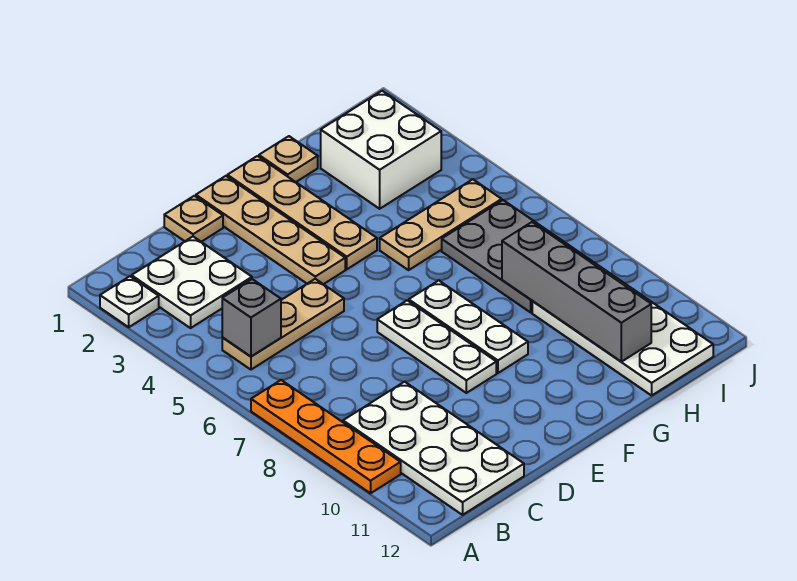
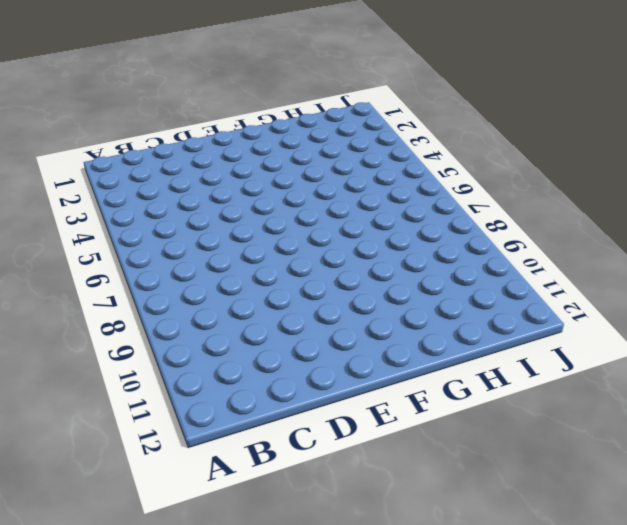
none -> white 1x1 plate [100,276,159,327]
none -> orange 1x4 plate [251,380,401,493]
none -> white 2x2 plate [132,237,252,328]

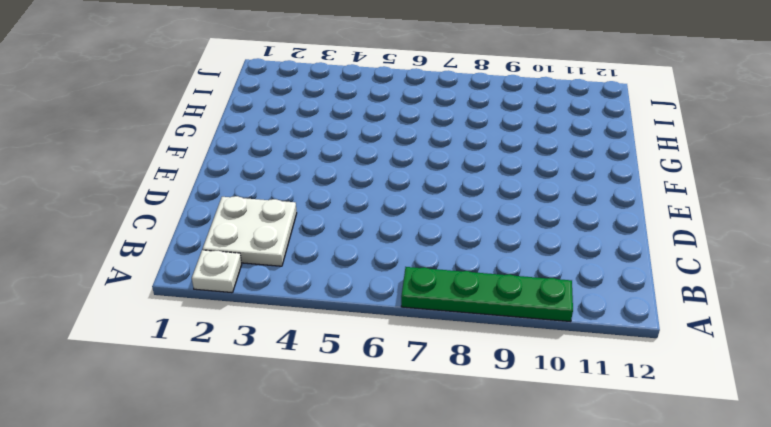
green 1x4 plate [401,267,573,322] -> orange 1x4 plate [251,380,401,493]
none -> tan 1x3 plate [222,279,344,370]
none -> white 2x4 plate [343,382,524,515]
none -> tan 1x1 plate [164,196,223,242]

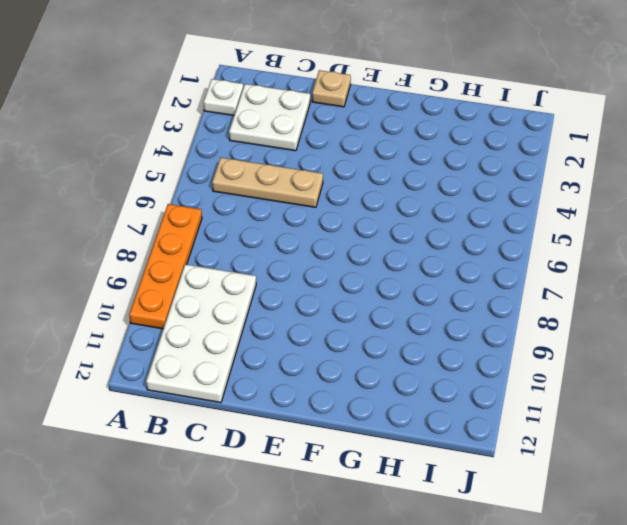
none -> tan 1x4 plate [196,176,345,284]
none -> white 1x3 plate [377,300,496,393]
none -> tan 1x4 plate [227,156,377,269]

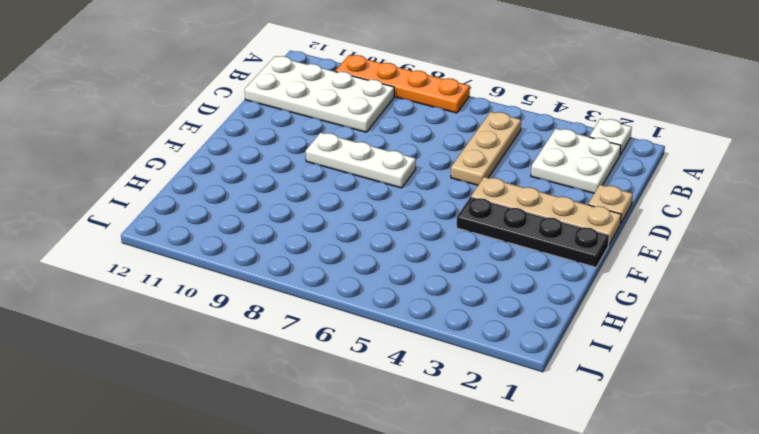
black 1x4 plate [456,197,609,267] -> tan 1x4 plate [227,156,377,269]
none -> white 1x3 plate [409,281,528,373]
none -> tan 1x1 plate [259,136,318,182]
none -> tan 1x3 plate [380,179,502,270]

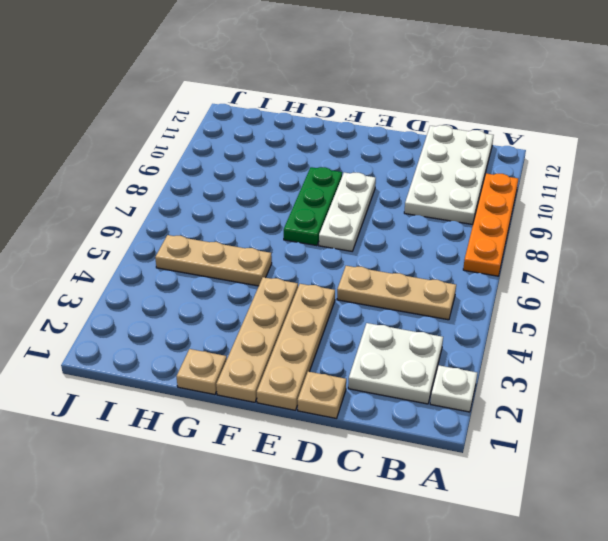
green 1x3 plate [284,167,342,246] -> white 1x3 plate [409,281,528,373]
none -> white 2x2 brick [321,91,441,209]
none -> grey 2x3 plate [442,200,592,312]
none -> white 2x4 plate [532,262,713,395]

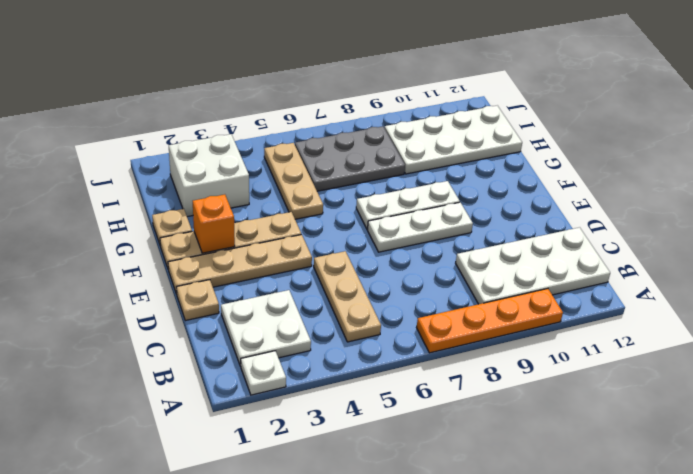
orange 1x1 brick [193,195,235,253] -> none
none -> grey 1x1 brick [222,279,281,357]
none -> grey 1x4 brick [502,222,651,362]

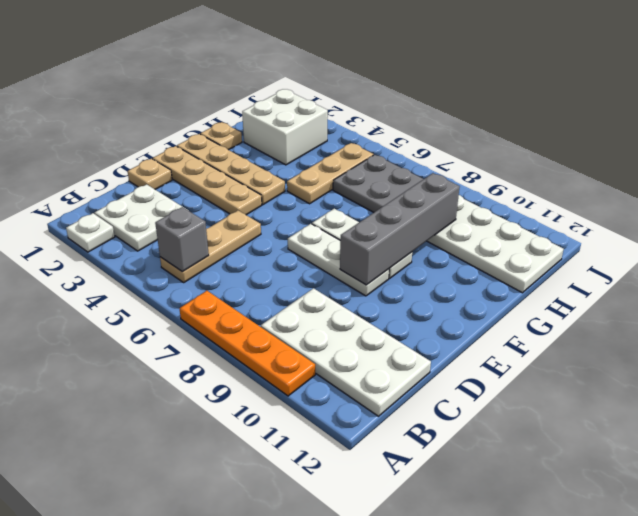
grey 1x4 brick [340,173,460,285] -> grey 1x4 brick turned to [502,222,651,362]

